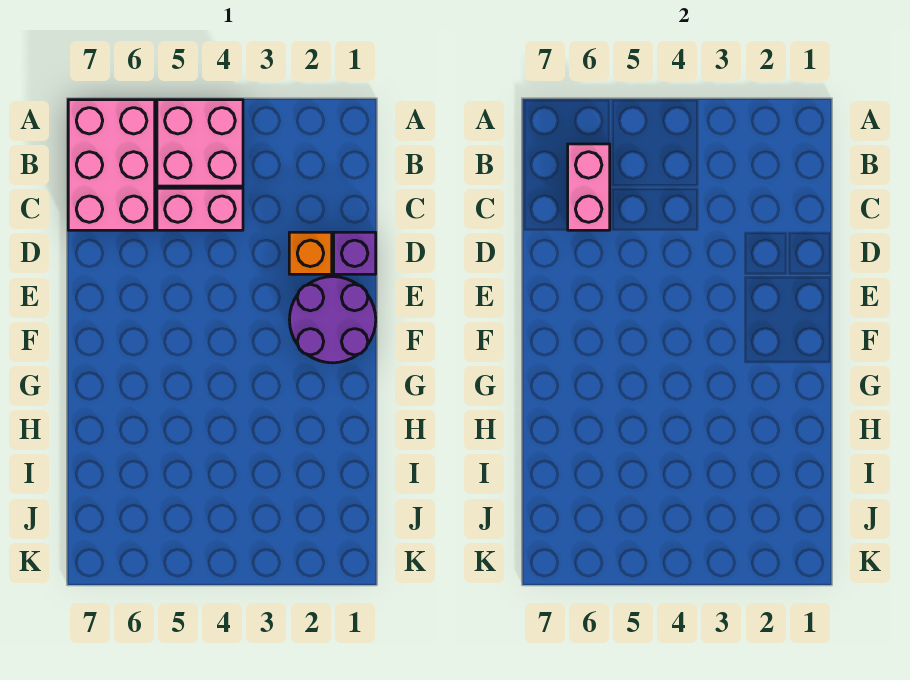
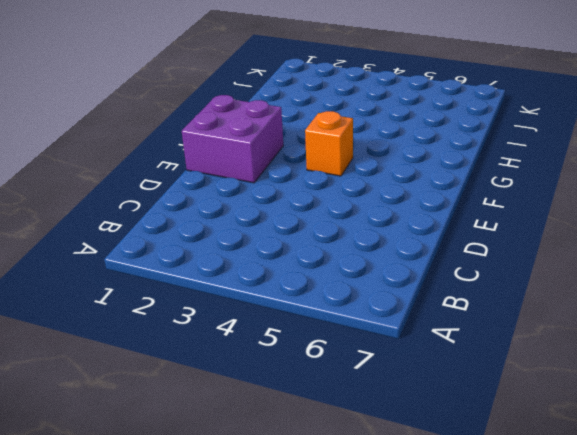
purple 2x2 brick [182,95,283,183] -> purple 2x2 round brick [289,277,376,363]
orange 1x1 brick [305,111,353,176] -> orange 1x1 brick moved to [289,232,332,274]
none -> pink 2x2 brick [157,100,243,186]
none -> pink 2x3 brick [68,100,155,230]

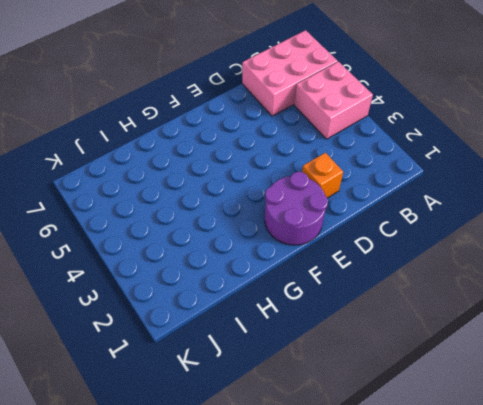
none -> pink 1x2 brick [157,188,243,230]
none -> purple 1x1 brick [334,232,376,274]

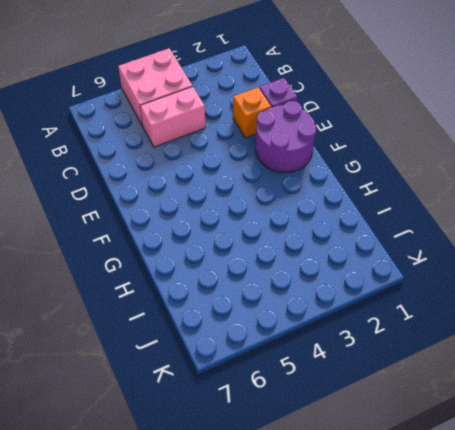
none -> pink 2x3 brick [68,100,155,230]
none -> pink 1x2 brick [568,144,610,230]

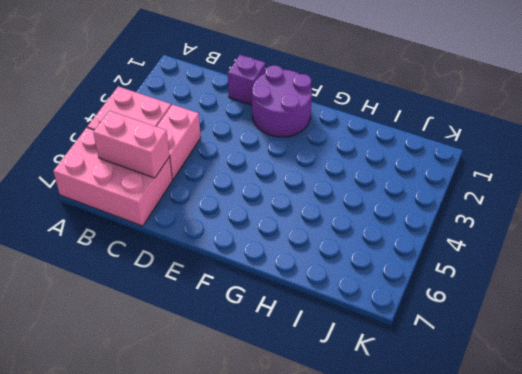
none -> orange 1x1 brick [289,232,332,274]

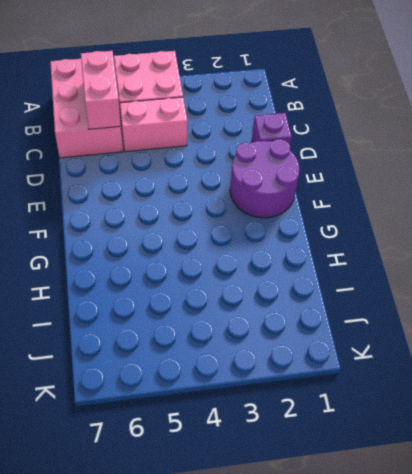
none -> orange 1x1 brick [289,232,332,274]

